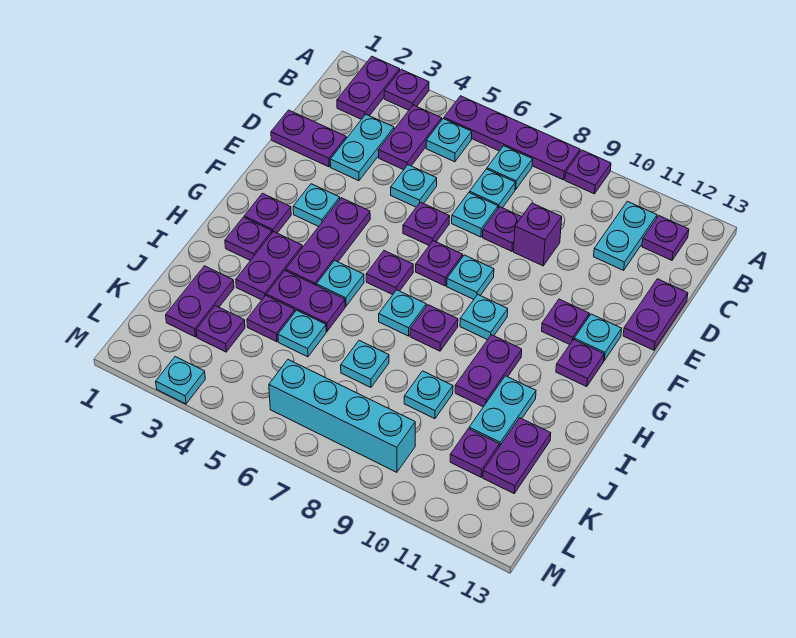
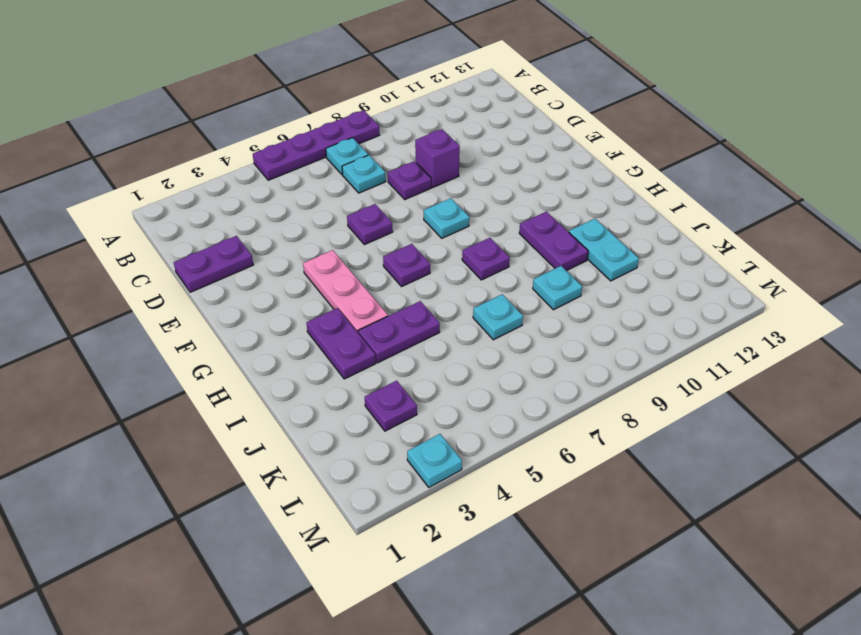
pink 1x3 plate [303,250,388,332] -> purple 1x3 plate [286,198,370,285]
none -> purple 1x2 plate [337,56,400,119]
none -> purple 1x1 plate [384,69,429,110]
none -> purple 1x1 plate [565,150,611,194]
none -> purple 1x2 plate [378,105,442,170]

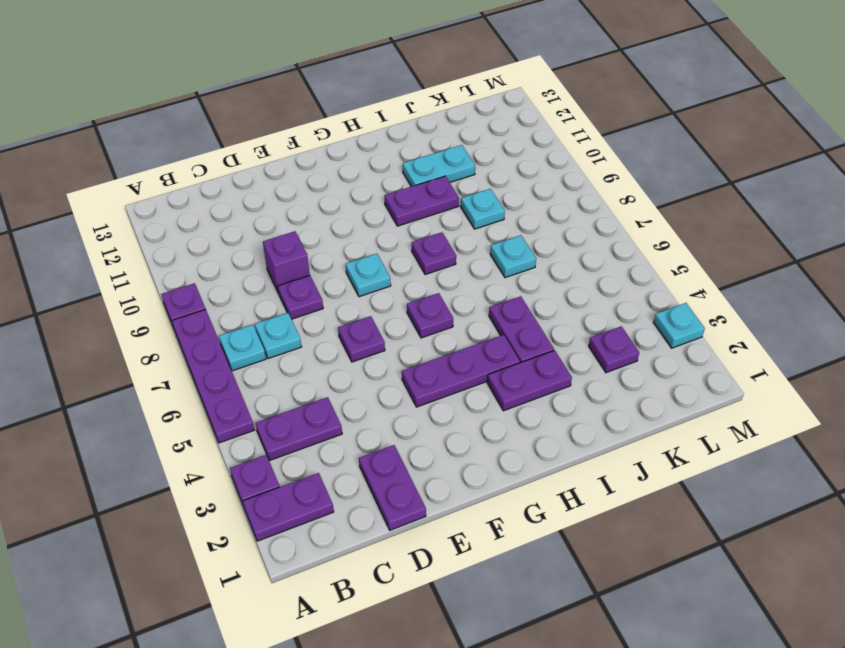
none -> cyan 1x1 plate [426,119,472,162]
none -> cyan 1x2 plate [594,201,657,270]
none -> purple 1x1 plate [642,216,689,260]
none -> cyan 1x2 plate [330,114,394,181]

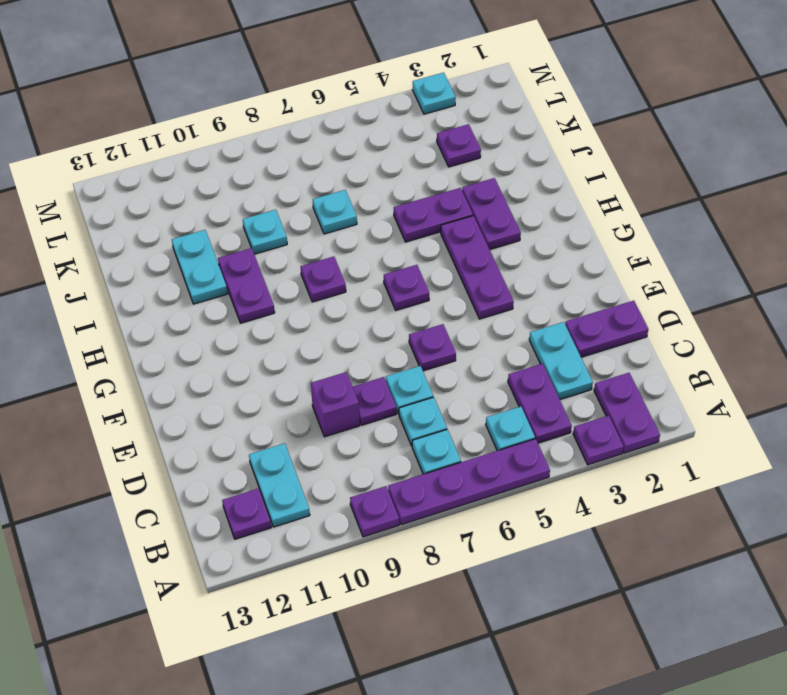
none -> cyan 1x1 plate [391,165,437,207]
none -> purple 1x2 plate [623,279,688,350]
none -> cyan 1x1 plate [293,184,340,227]
none -> purple 1x1 plate [416,241,463,286]

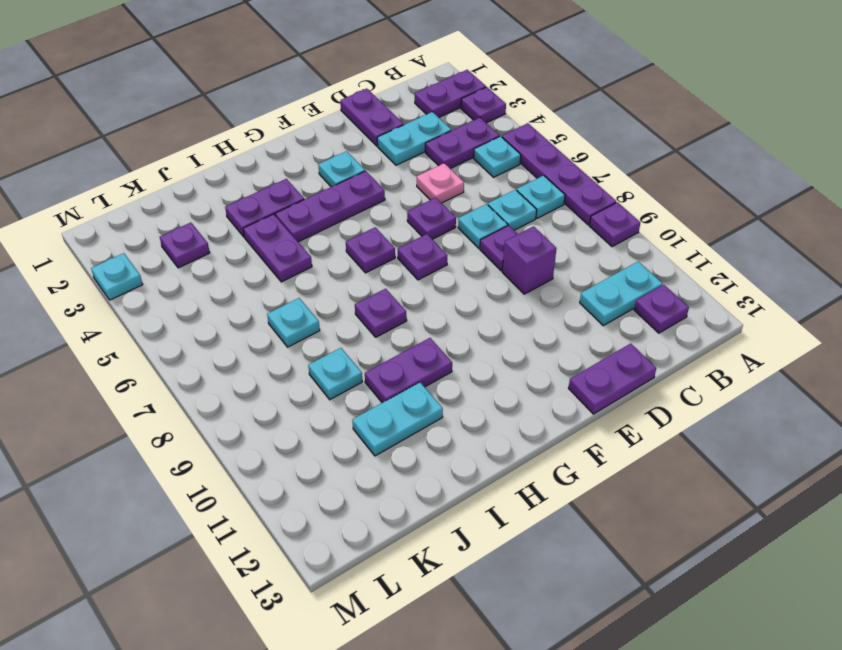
pink 1x1 plate [417,163,464,203] -> cyan 1x1 plate [391,165,437,207]
none -> cyan 1x1 plate [447,255,494,299]
none -> purple 1x1 plate [542,299,589,345]
none -> cyan 1x1 plate [574,314,622,361]
none -> purple 1x1 plate [244,193,291,233]

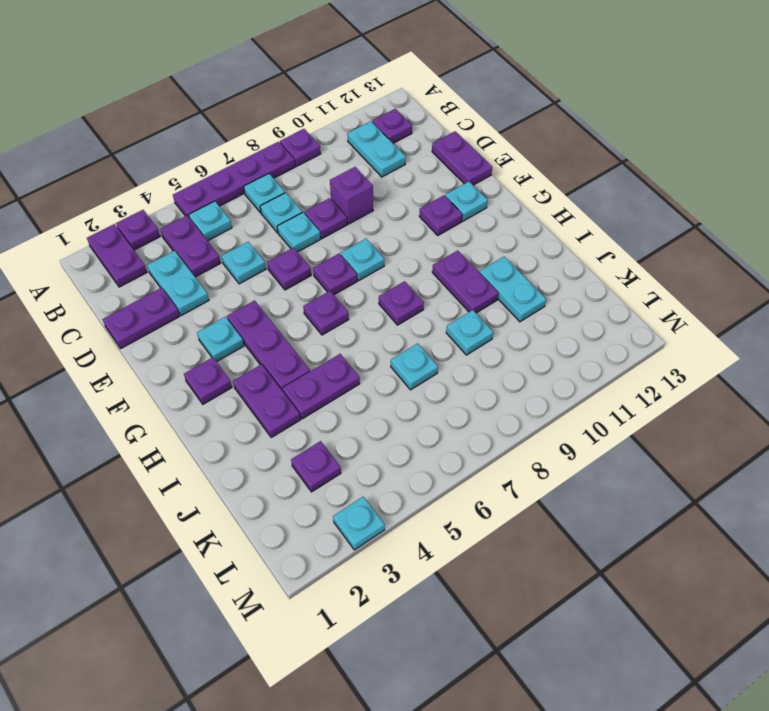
none -> cyan 1x1 plate [460,295,508,340]
none -> purple 1x1 plate [556,340,604,387]
none -> purple 1x1 plate [225,217,272,260]
none -> cyan 1x1 plate [317,260,364,306]

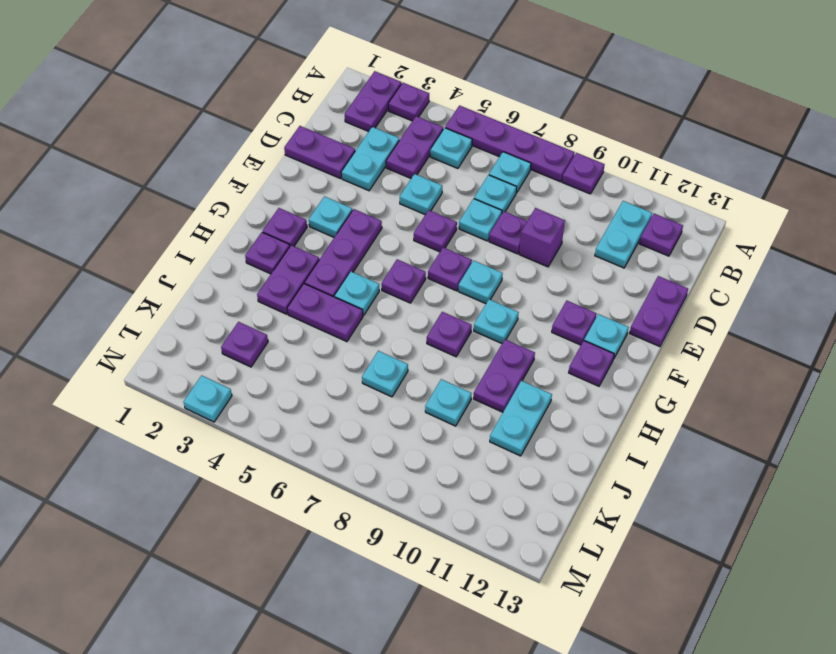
none -> cyan 1x1 plate [379,290,426,336]
none -> purple 1x2 plate [166,266,234,337]
none -> purple 1x1 plate [247,295,295,342]
none -> cyan 1x1 plate [278,310,326,357]

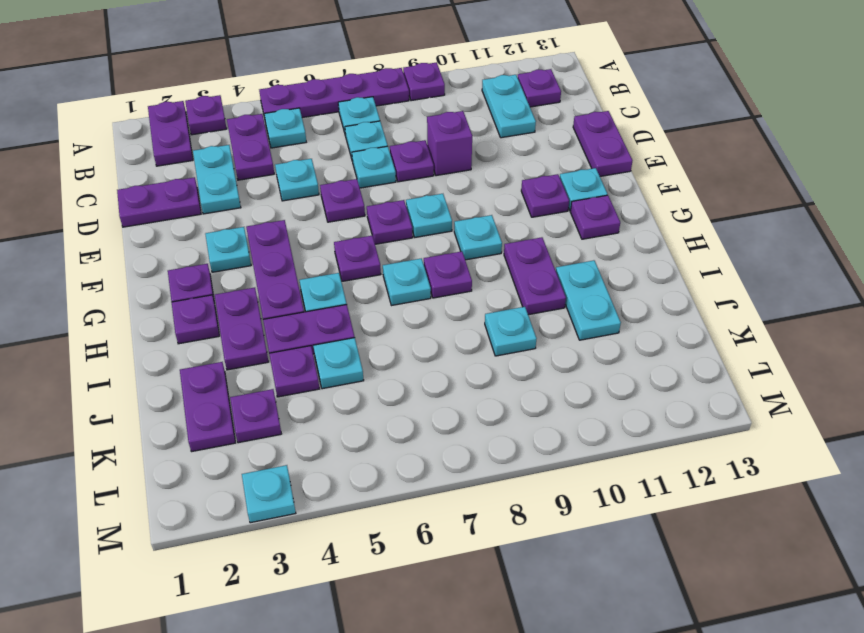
none -> cyan 1x1 plate [341,341,389,387]
none -> purple 1x2 plate [483,418,551,493]
none -> purple 1x1 plate [450,429,499,477]
none -> cyan 1x4 brick [269,360,415,472]

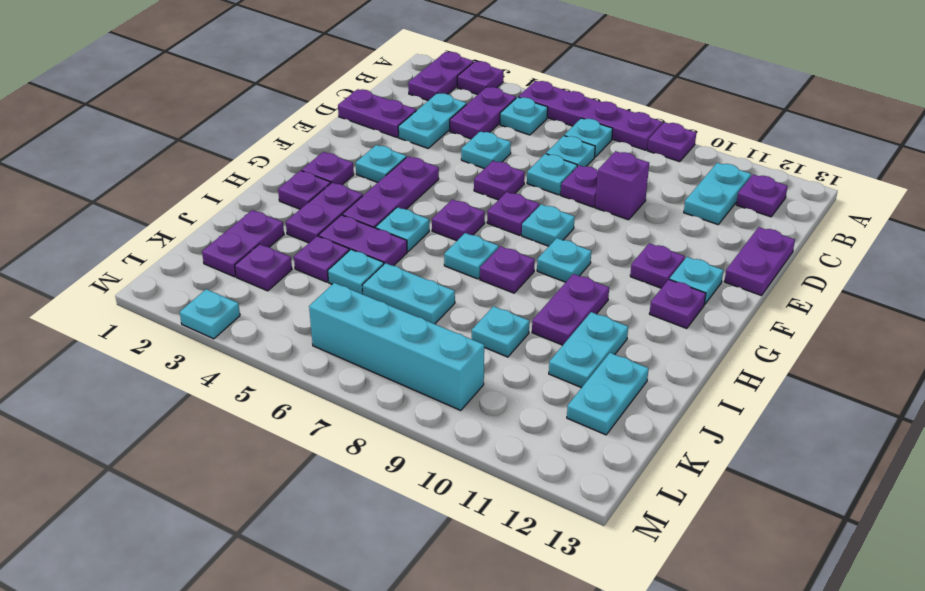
cyan 1x2 plate [362,263,455,324] -> cyan 1x1 plate [341,341,389,387]
cyan 1x2 plate [567,353,649,435] -> purple 1x2 plate [483,418,551,493]
none -> purple 1x1 plate [450,429,499,477]

